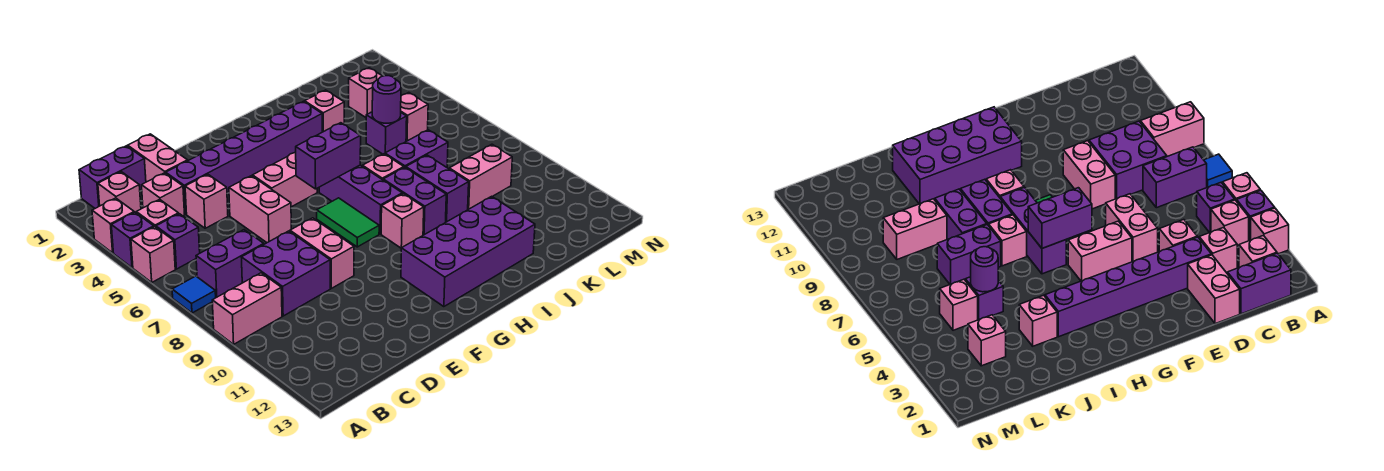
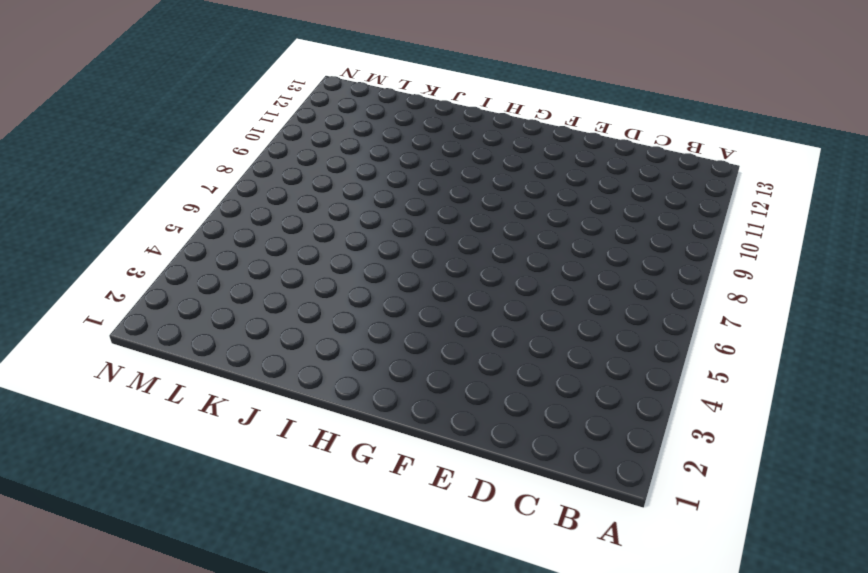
none -> pink 1x1 brick [92,198,134,253]
none -> purple 1x1 brick [111,212,154,268]
none -> pink 1x1 brick [131,227,175,282]
none -> blue 1x1 tile [172,276,216,313]

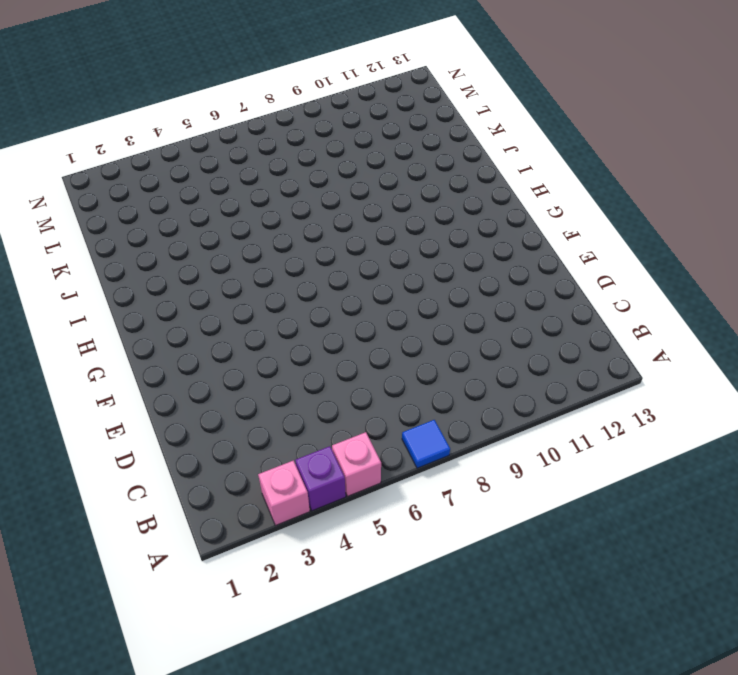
none -> pink 1x2 brick [212,273,282,344]
none -> purple 1x2 brick [79,146,146,208]
none -> pink 1x1 brick [98,172,141,212]
none -> pink 1x1 brick [136,199,178,227]

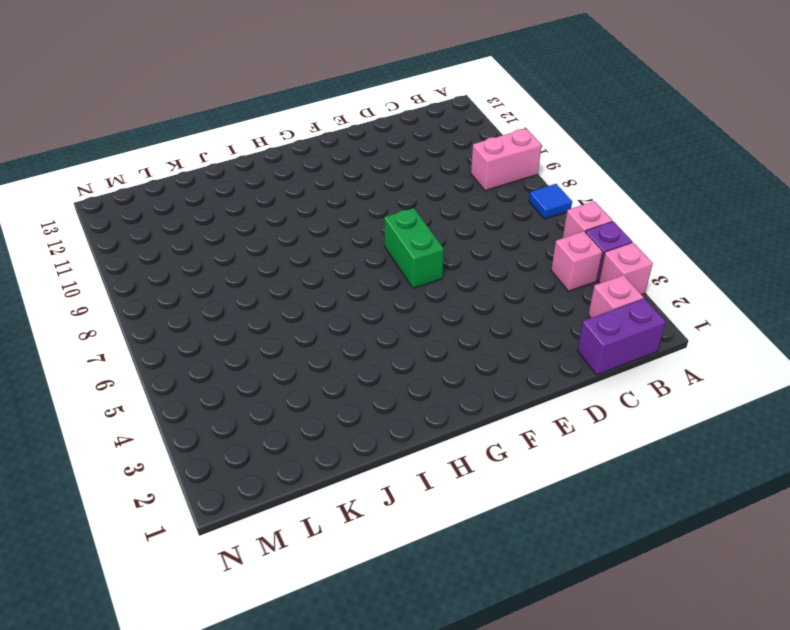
green 1x2 brick [384,208,444,288] -> none
none -> purple 1x1 brick [156,214,200,269]
none -> purple 1x2 brick [196,230,264,298]
none -> pink 1x1 brick [142,173,185,216]
none -> purple 2x2 brick [241,231,330,316]

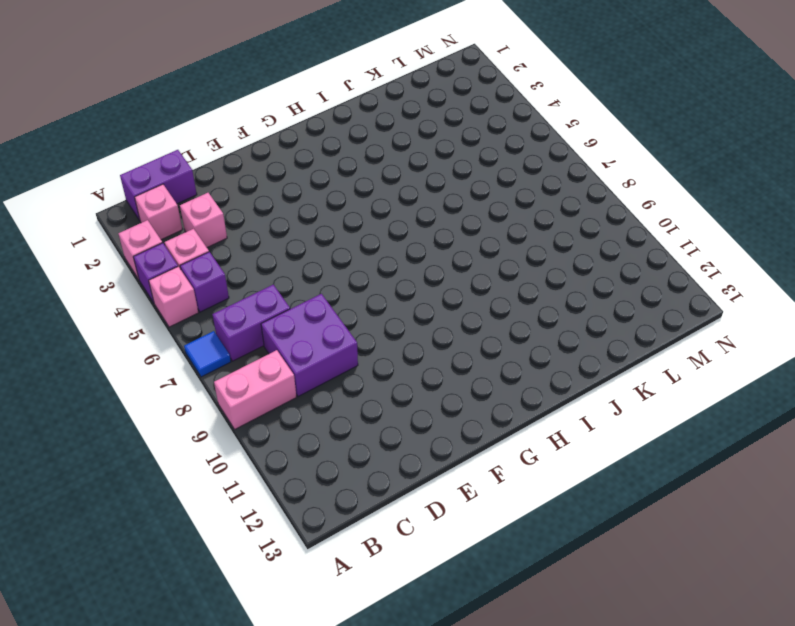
none -> pink 1x2 brick [128,134,188,182]
none -> purple 1x6 brick [166,101,322,214]
none -> pink 1x1 brick [185,174,228,228]
none -> pink 1x2 brick [229,176,291,243]

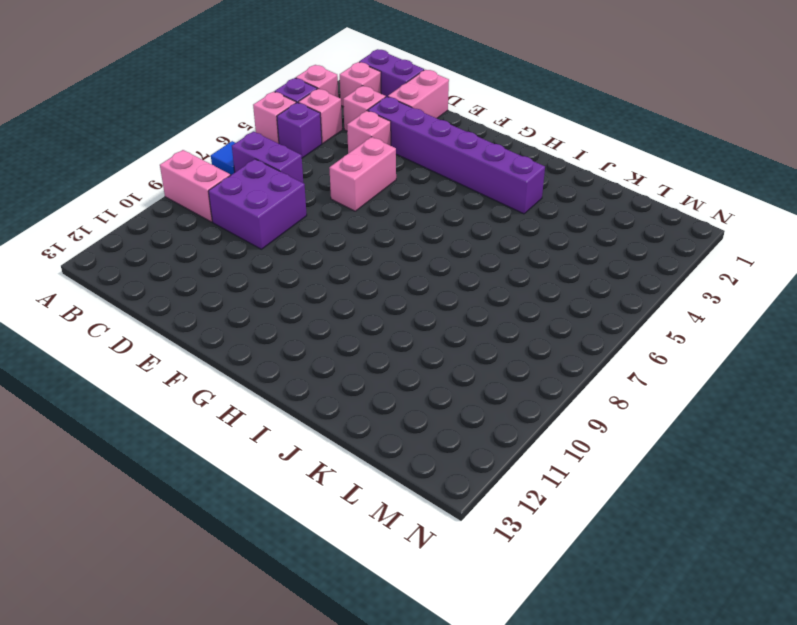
none -> pink 1x2 brick [290,218,354,288]
none -> pink 1x2 brick [253,153,317,207]
none -> green 1x2 tile [317,198,379,247]
none -> purple 2x4 brick [401,196,535,307]

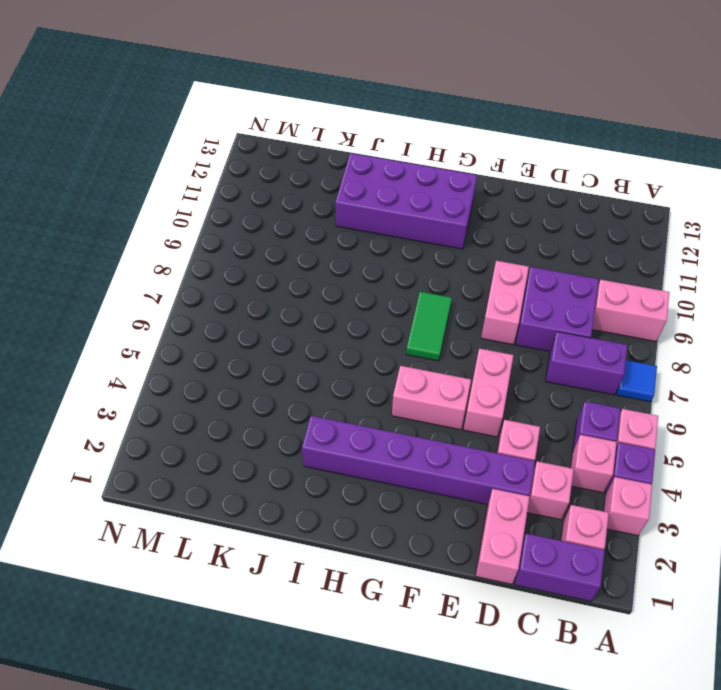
none -> purple 1x3 brick [319,165,402,234]
none -> pink 1x1 brick [381,194,424,248]
none -> pink 1x1 brick [363,154,404,180]
none -> purple 1x2 brick [383,167,446,235]

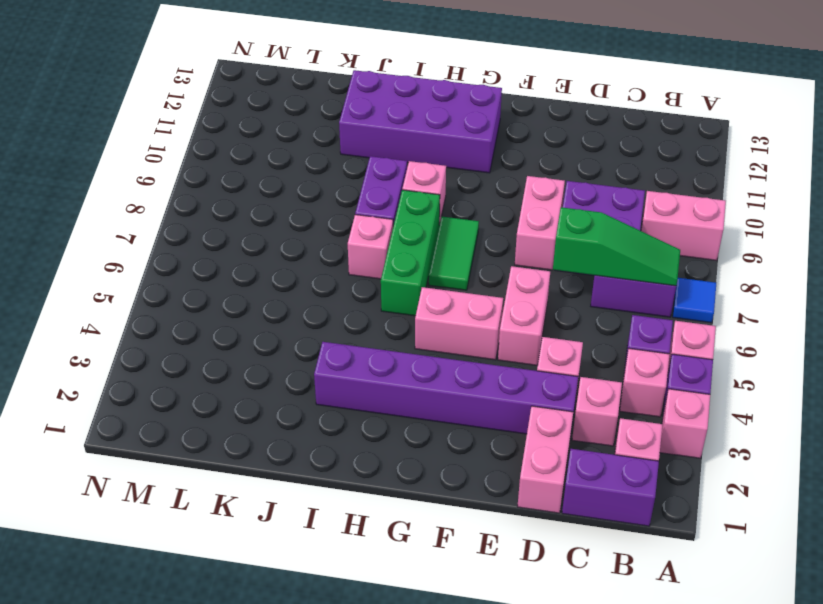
green 1x3 slope [553,207,680,286] -> none
green 1x3 brick [381,190,440,316] -> purple 1x3 brick [319,165,402,234]
none -> pink 1x1 brick [305,90,344,132]
none -> purple 1x2 brick [385,130,448,168]
none -> purple 1x2 brick [406,155,469,222]
none -> purple 1x1 brick [366,112,407,154]

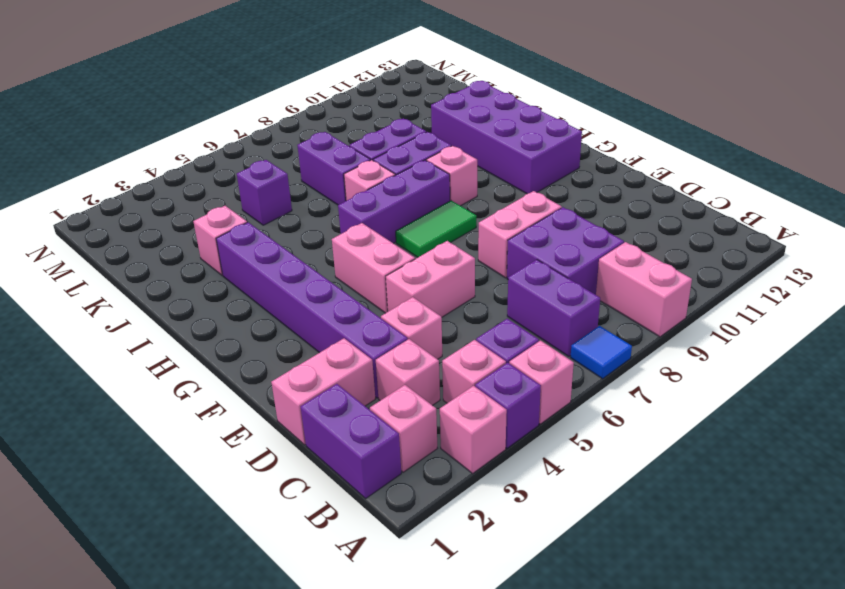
none -> pink 1x2 brick [449,144,512,209]
none -> pink 1x1 brick [349,68,382,117]
none -> pink 1x1 brick [401,93,428,141]
none -> purple 1x2 brick [295,123,361,189]

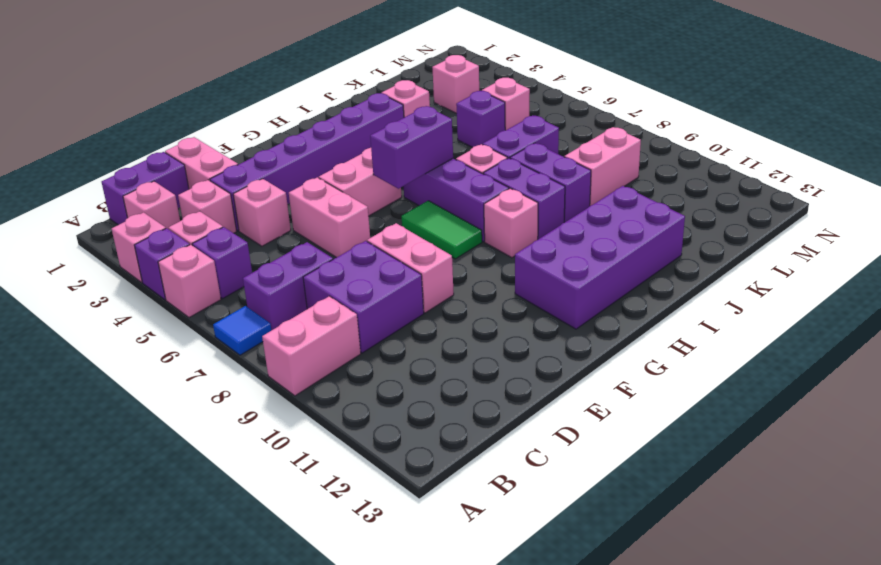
none -> purple 1x1 round brick [372,76,401,123]

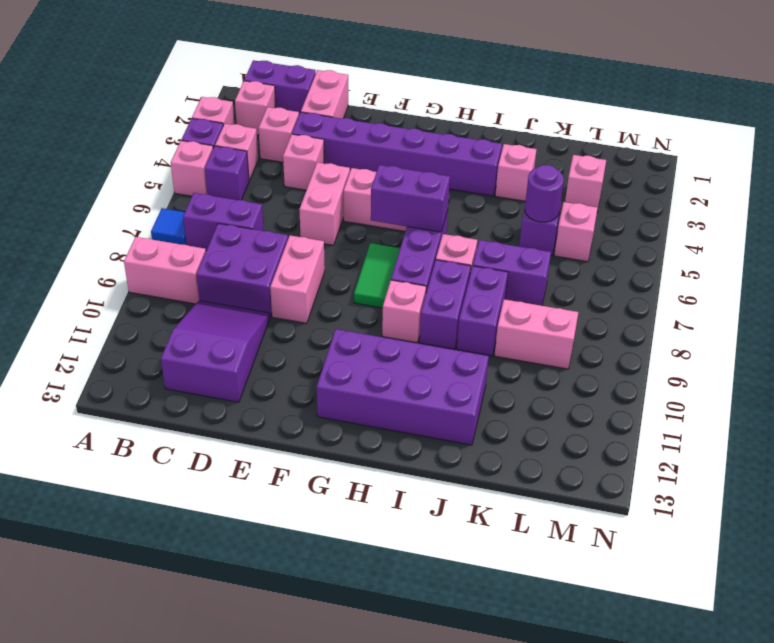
purple 2x3 slope [161,300,270,402] -> none

